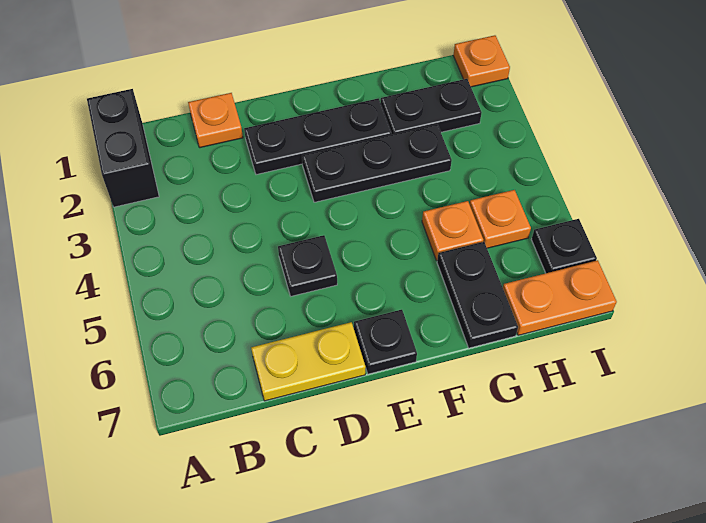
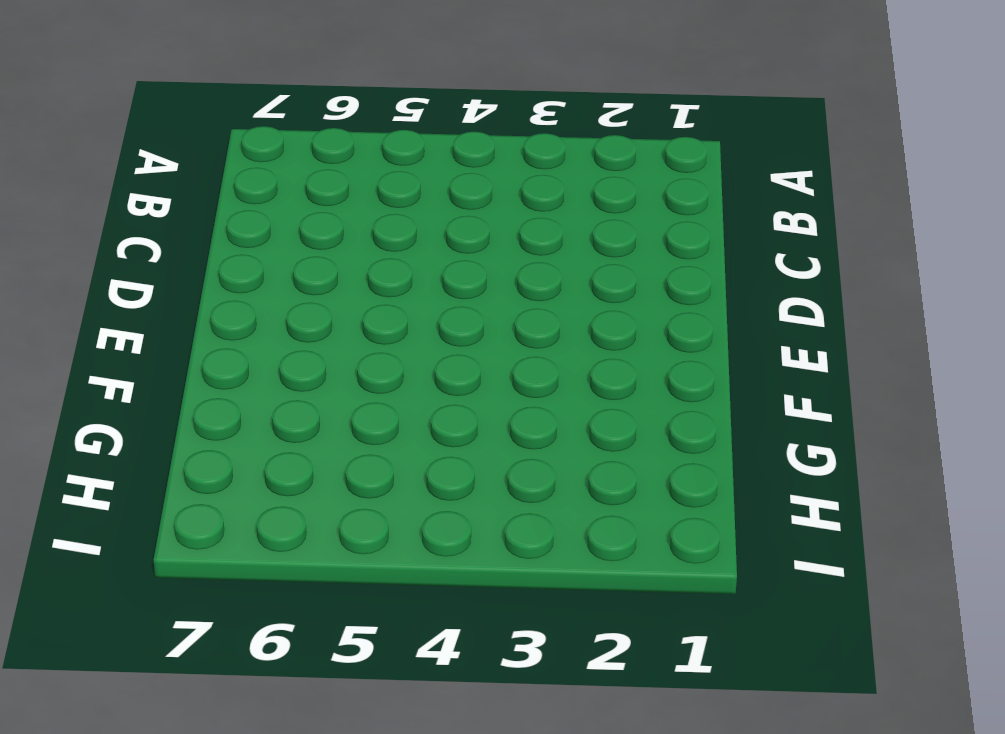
none -> black 1x2 brick [87,89,159,207]
none -> orange 1x1 plate [188,93,243,148]
none -> yellow 1x2 plate [251,322,366,401]

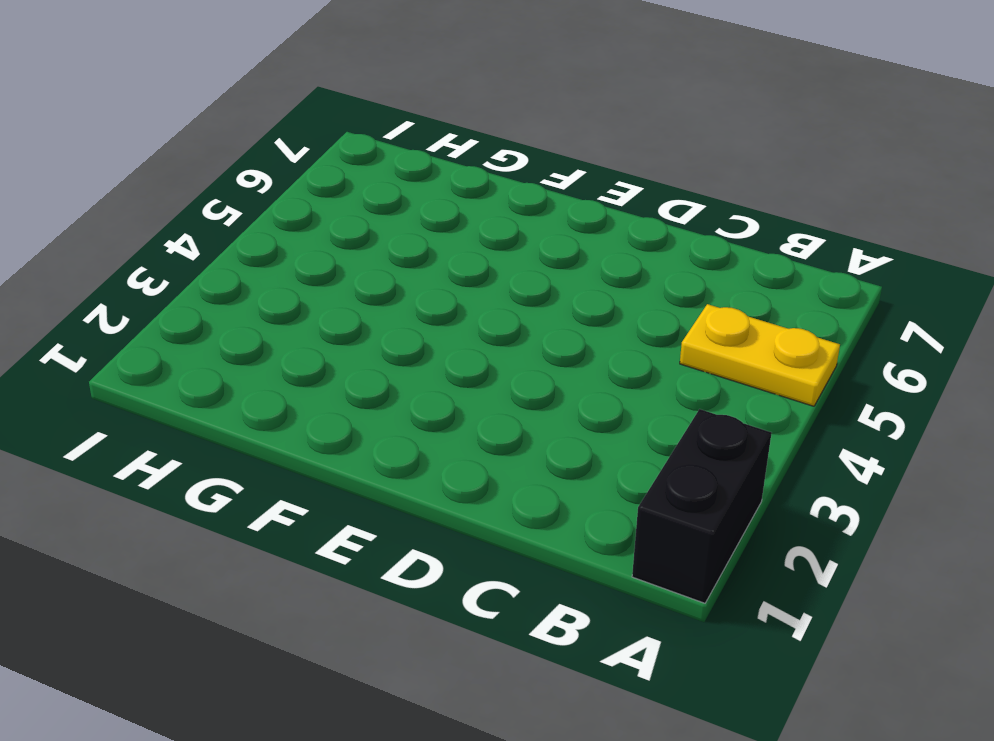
yellow 1x2 plate [680,304,840,406] -> yellow 1x2 plate moved to [251,322,366,401]
none -> orange 1x1 plate [188,93,243,148]
none -> black 1x3 plate [244,98,391,175]
none -> black 1x1 plate [278,235,337,296]

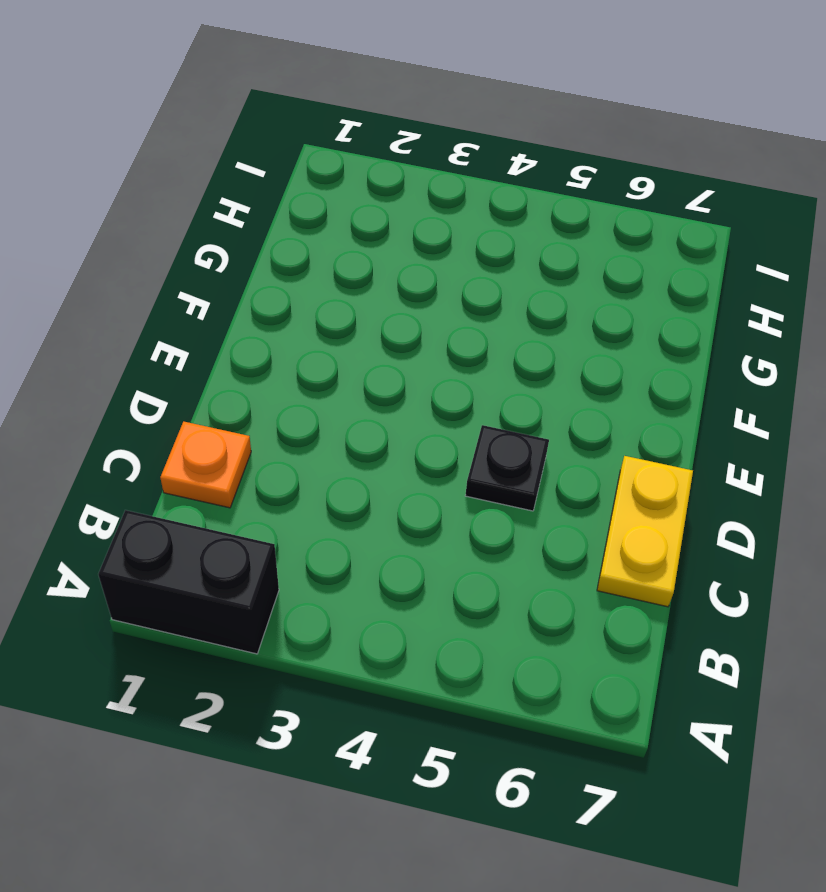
none -> black 1x3 plate [244,98,391,175]
none -> black 1x3 plate [302,124,452,202]
none -> black 1x1 plate [354,310,417,374]

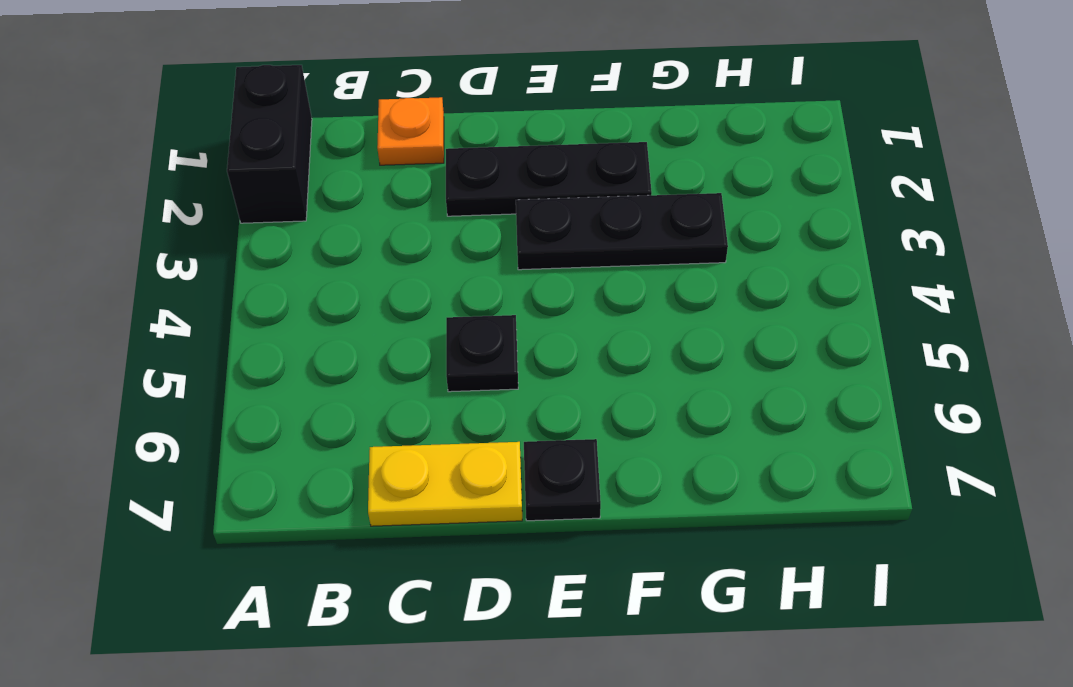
none -> black 1x2 plate [381,79,482,135]
none -> orange 1x1 plate [422,201,483,261]
none -> black 1x2 plate [437,242,518,348]

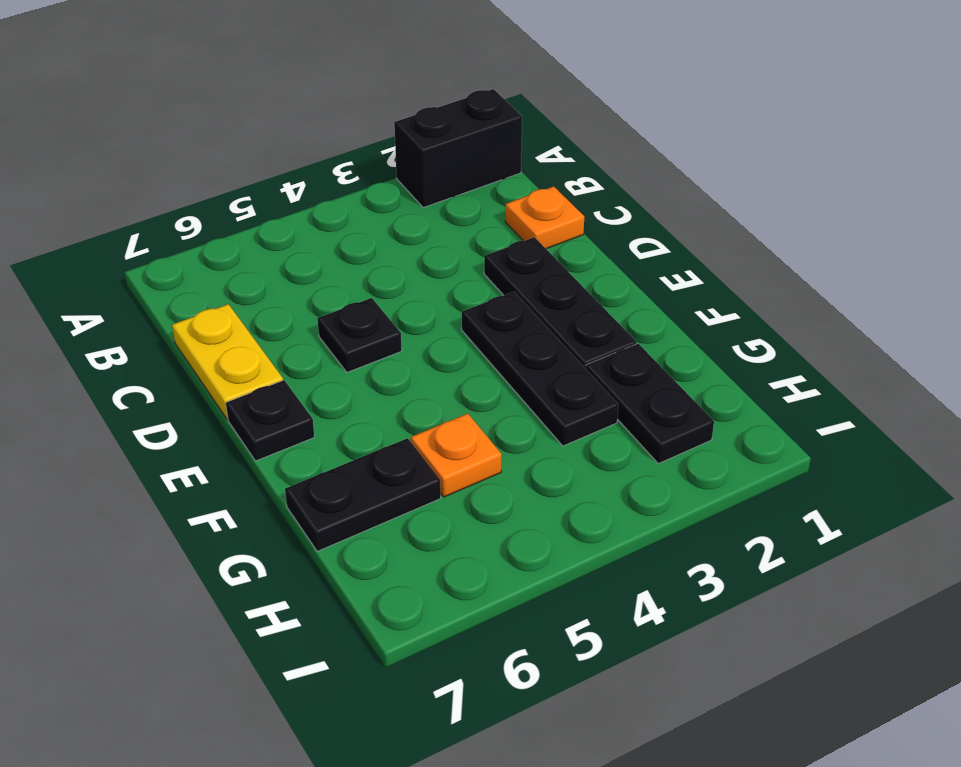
none -> orange 1x1 plate [470,190,531,248]
none -> orange 1x2 plate [503,260,617,335]
none -> orange 1x1 plate [453,35,510,87]

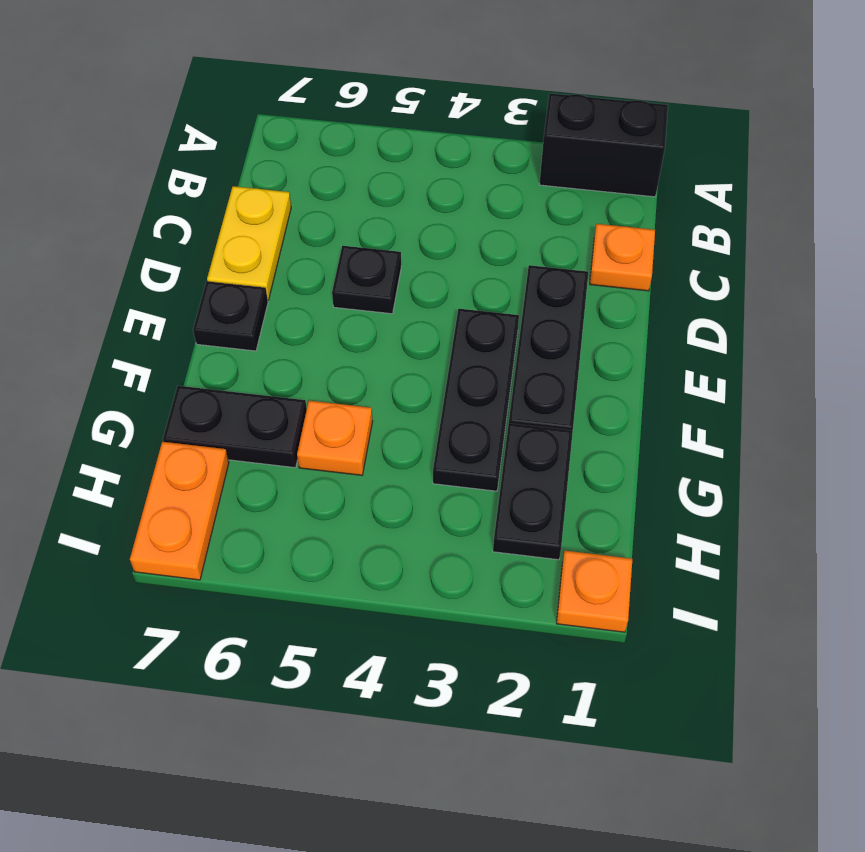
none -> orange 1x1 plate [470,190,531,248]
none -> black 1x1 plate [531,219,597,273]

